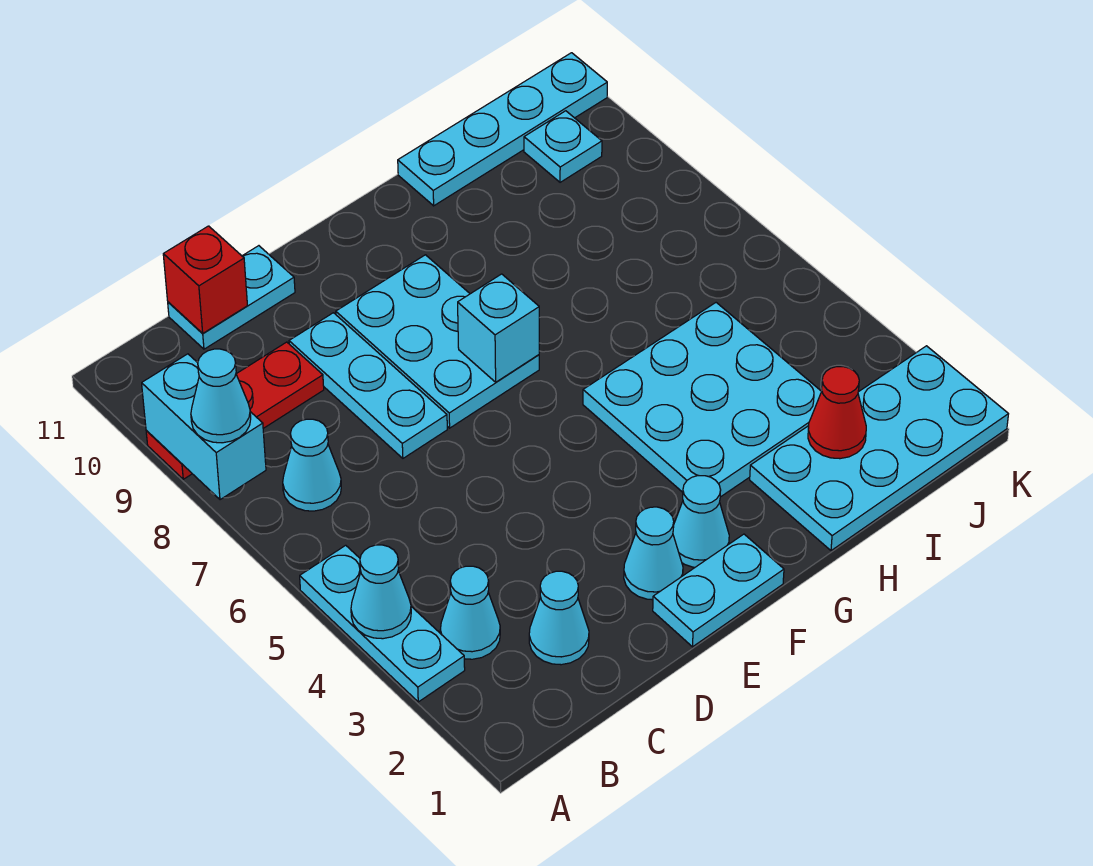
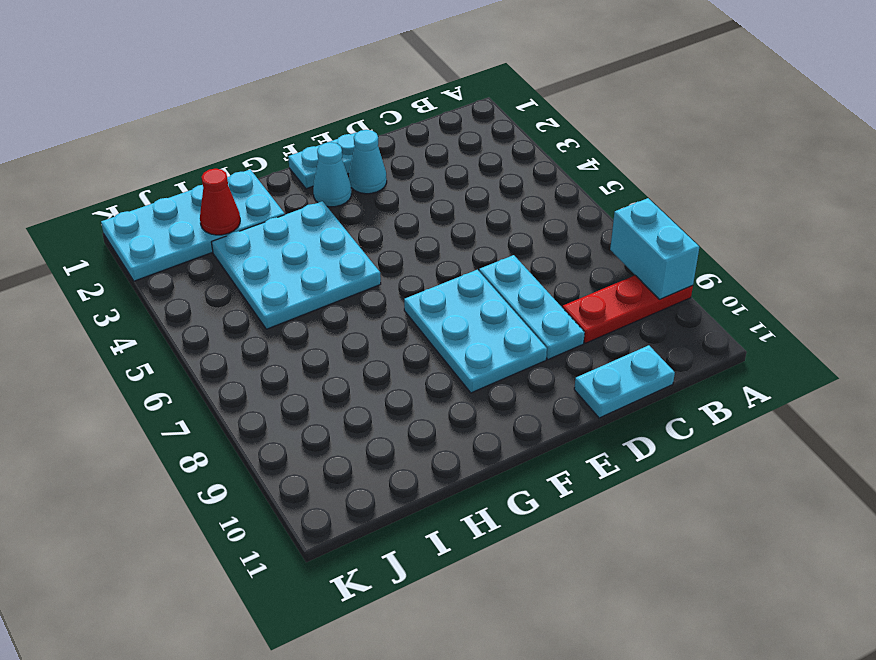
none -> cyan 1x3 plate [300,545,465,702]
none -> cyan 1x1 cone [440,566,500,659]
none -> cyan 1x1 cone [283,419,341,511]

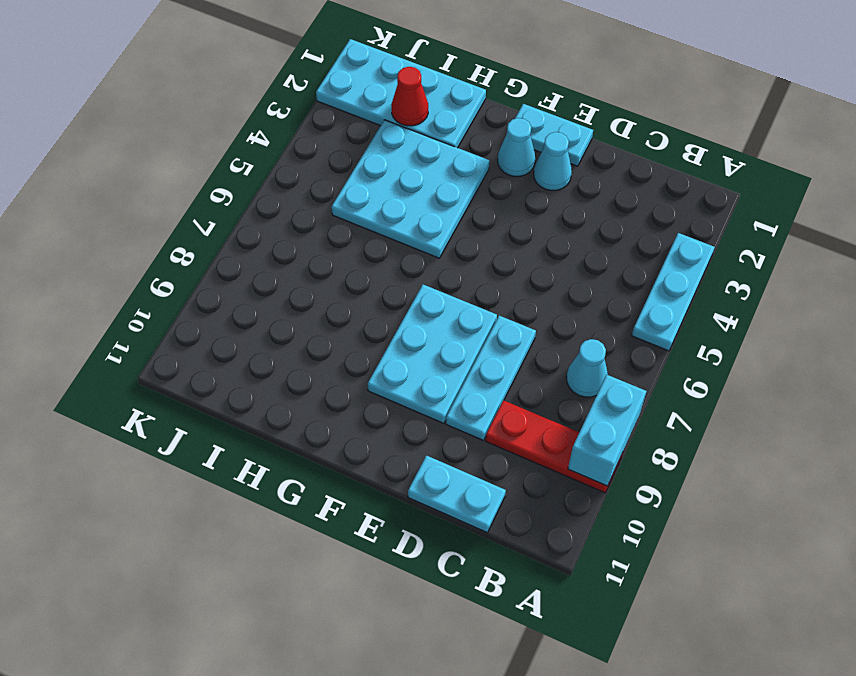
none -> cyan 1x1 cone [440,566,500,659]
none -> cyan 1x1 cone [529,571,589,665]
none -> cyan 1x4 plate [398,53,607,206]

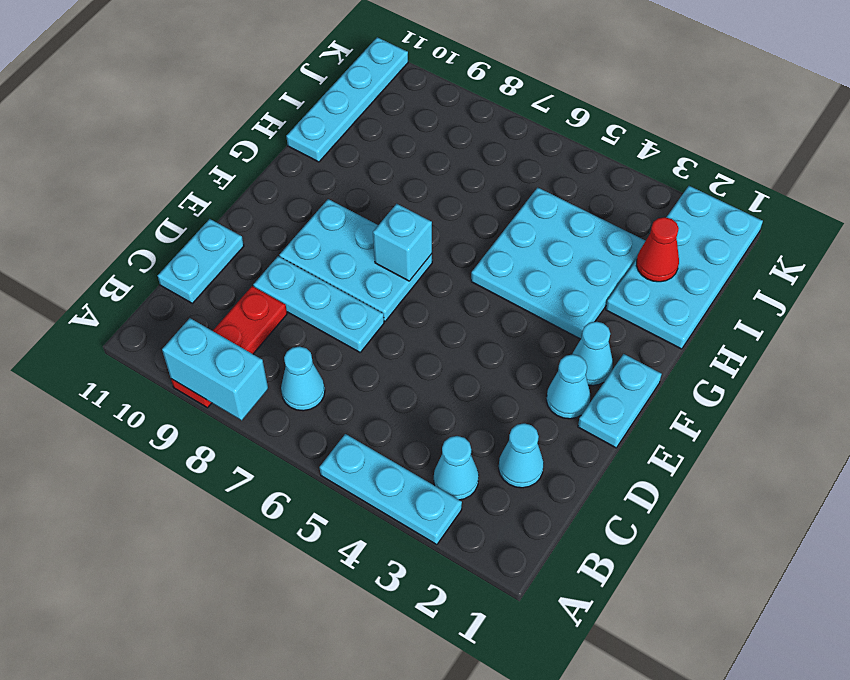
none -> cyan 1x1 plate [524,111,602,182]
none -> cyan 1x1 cone [351,545,411,639]
none -> red 1x1 brick [163,226,247,333]

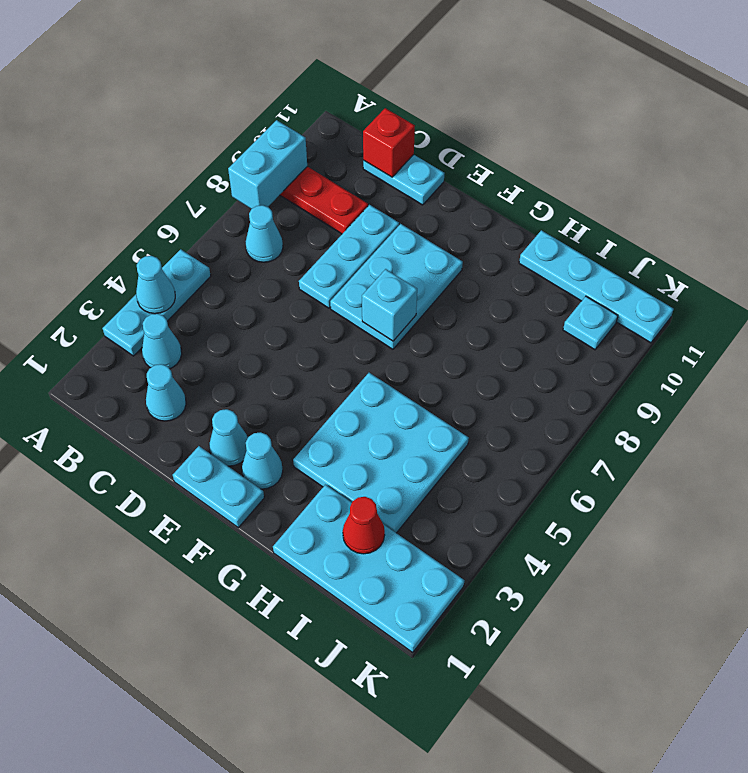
none -> cyan 1x1 cone [191,349,251,443]

